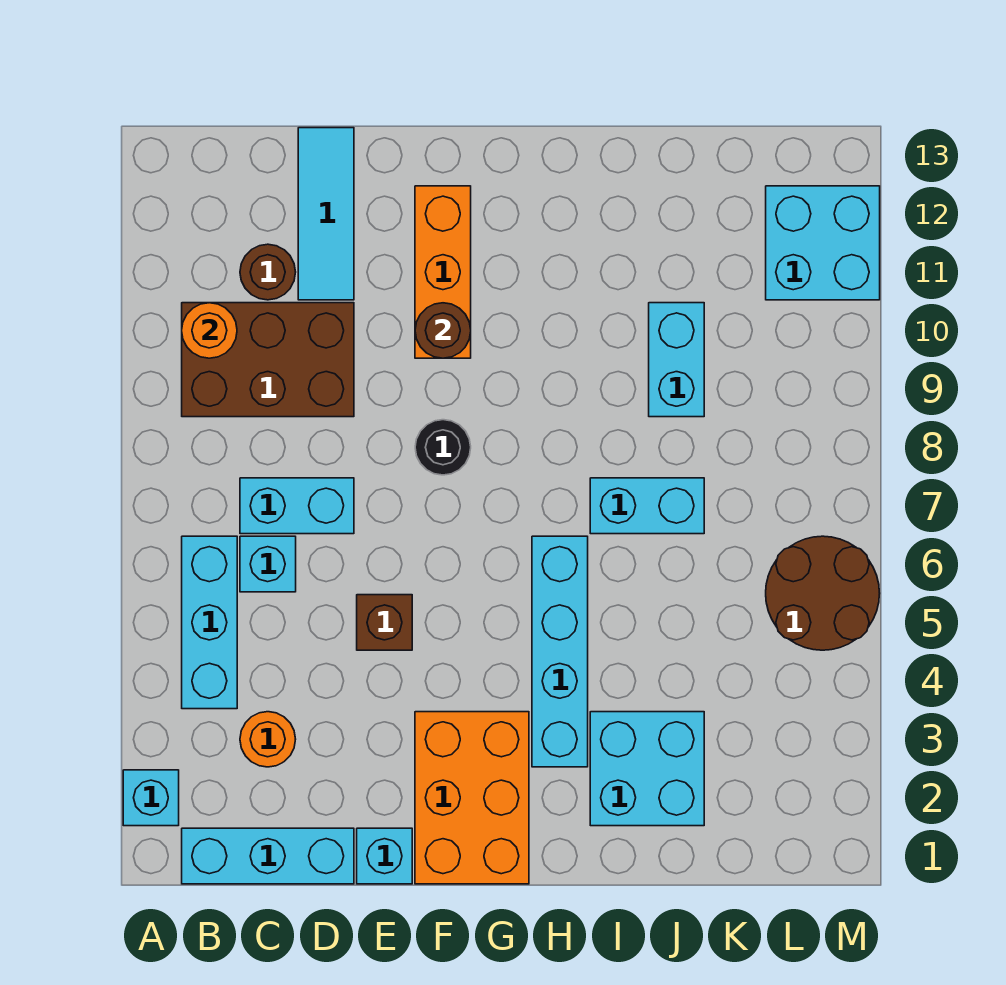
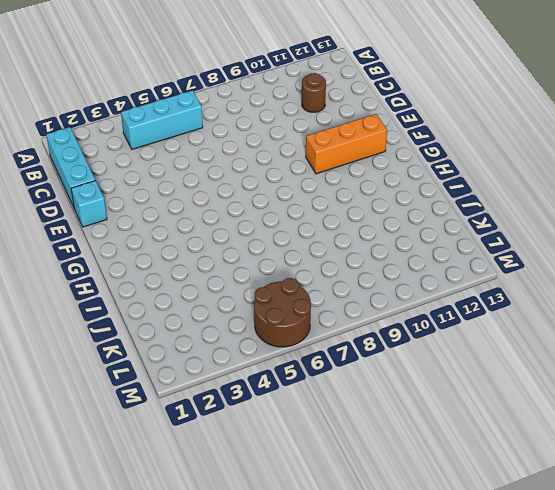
none -> cyan 1x1 brick [123,770,179,826]
none -> brown 2x3 brick [182,303,354,417]
none -> orange 1x1 round brick [240,712,296,767]

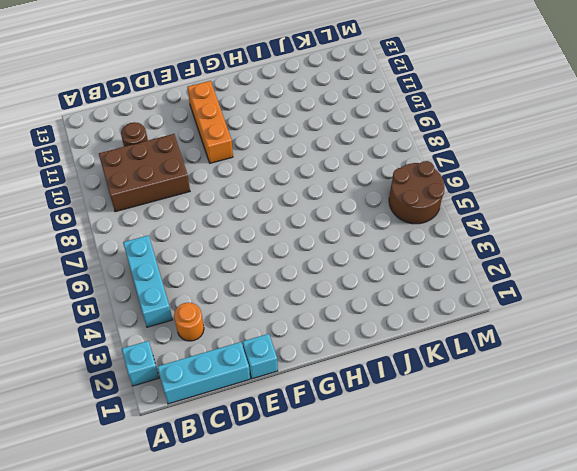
none -> cyan 1x1 brick [240,536,296,592]
none -> cyan 1x2 brick [240,478,354,534]
none -> cyan 1x3 tile [298,128,354,300]

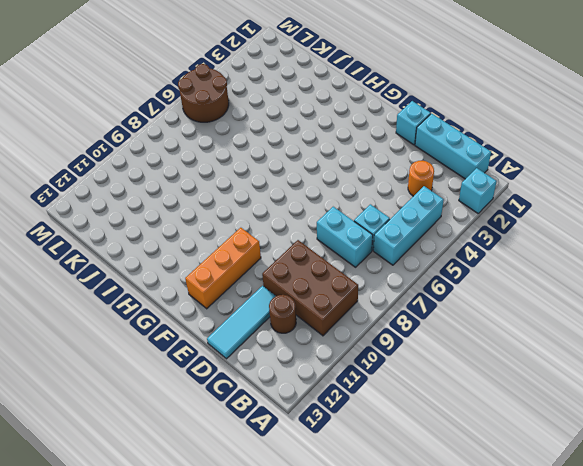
none -> brown 1x1 brick [357,595,412,650]
none -> orange 2x3 brick [415,712,529,884]
none -> black 1x1 round brick [415,420,471,475]

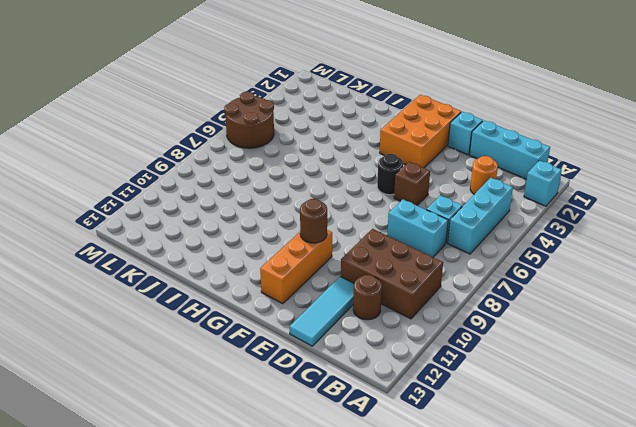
black 1x1 round brick [377,154,403,195] -> black 1x1 round brick moved to [415,420,471,475]
none -> cyan 1x4 brick [532,536,588,767]
none -> cyan 2x2 brick [590,712,704,826]
none -> cyan 1x2 brick [590,478,704,534]

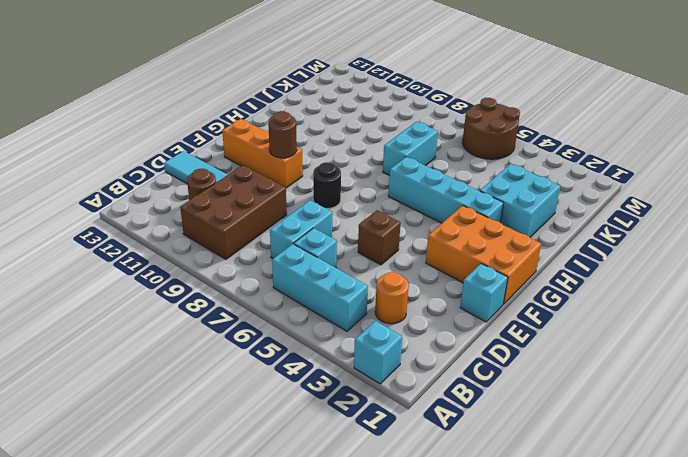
none -> cyan 1x3 brick [182,828,354,884]
none -> cyan 1x2 brick [649,303,704,417]
none -> cyan 2x2 brick [766,186,880,300]

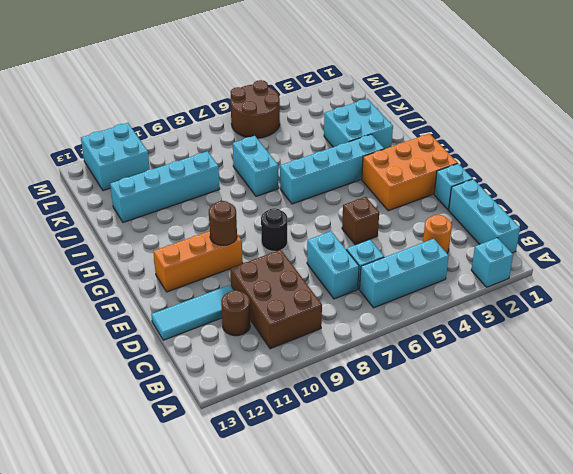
cyan 1x4 brick [110,151,220,222] -> cyan 1x2 brick [649,303,704,417]
none -> orange 1x1 round brick [182,303,237,358]

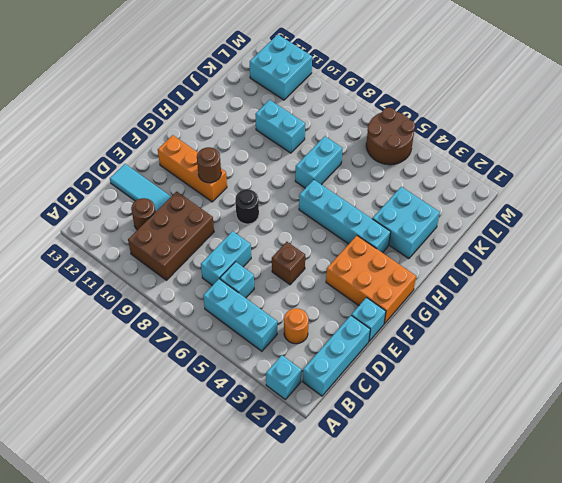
none -> orange 1x1 round brick [182,303,237,358]

